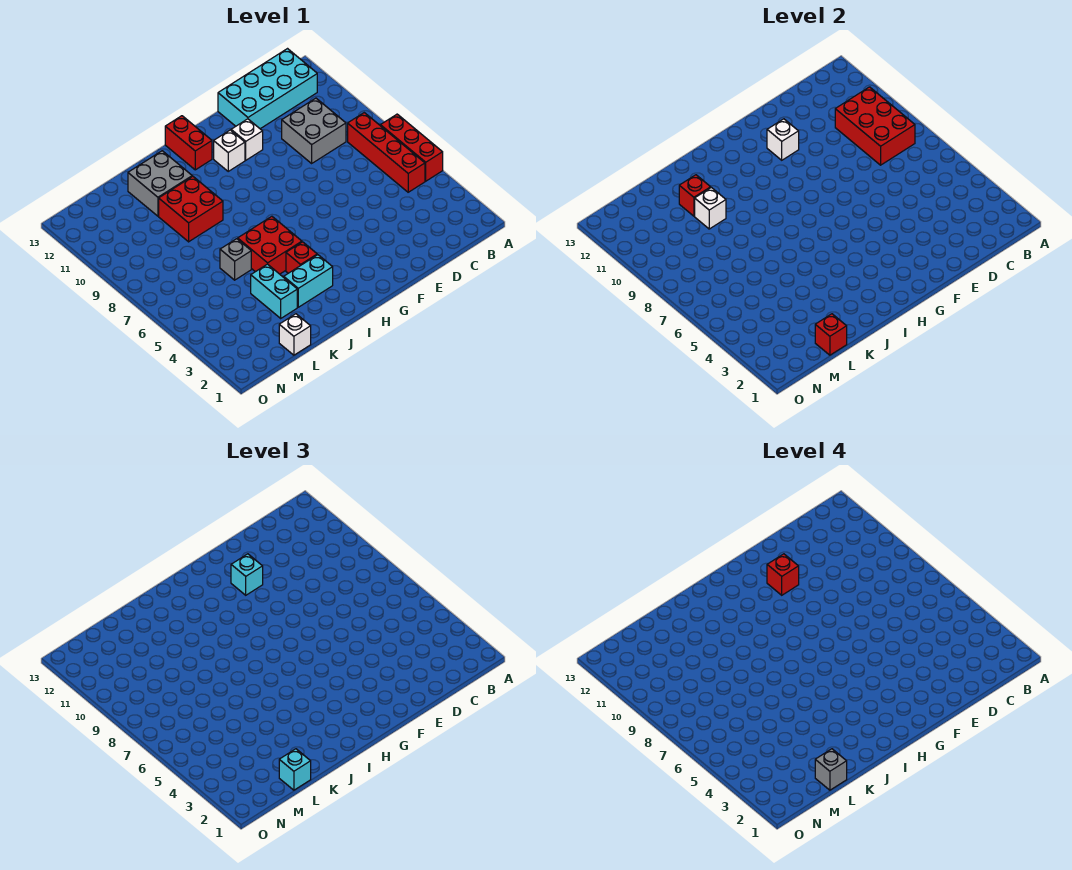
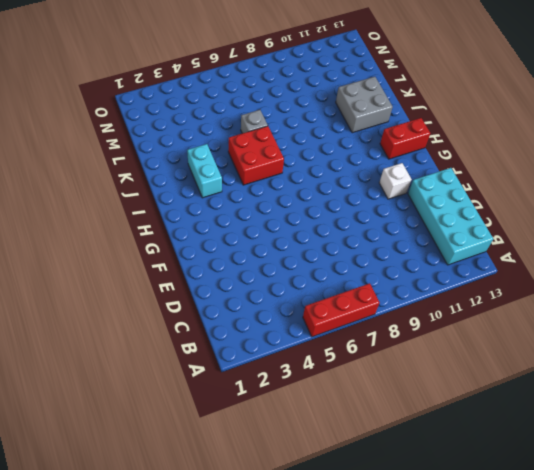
none -> red 1x4 brick [348,113,425,192]
none -> grey 2x2 brick [282,98,346,163]
none -> white 1x1 brick [214,130,245,171]

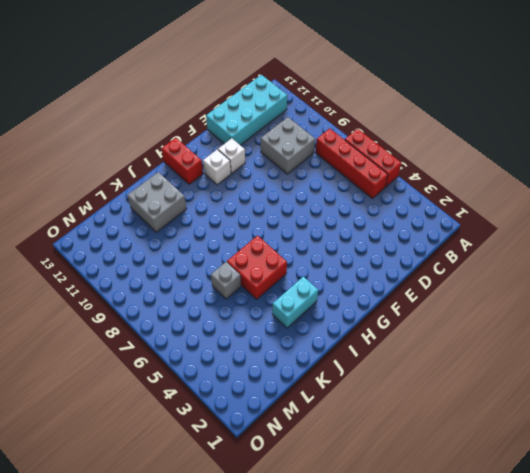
none -> red 1x1 brick [286,242,317,273]
none -> red 2x2 brick [159,176,223,242]
none -> cyan 1x2 brick [251,264,297,318]

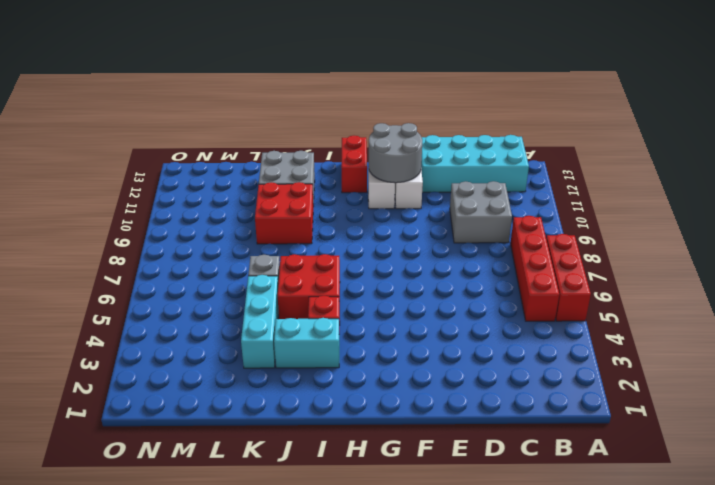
grey 2x2 round brick [368,123,422,183] -> white 1x1 brick [767,119,799,160]
cyan 1x3 brick [241,275,279,368] -> cyan 1x2 brick [251,264,297,318]
none -> white 1x1 brick [279,314,311,355]
none -> red 2x3 brick [835,87,915,165]
none -> white 1x1 brick [695,187,726,229]

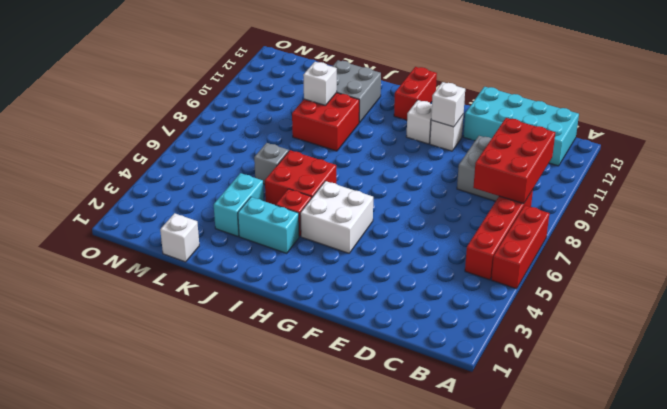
white 2x2 brick [300,181,373,253] -> none
none -> red 1x1 brick [679,175,711,216]
none -> red 1x1 brick [815,314,847,355]
none -> cyan 1x1 brick [231,554,263,595]

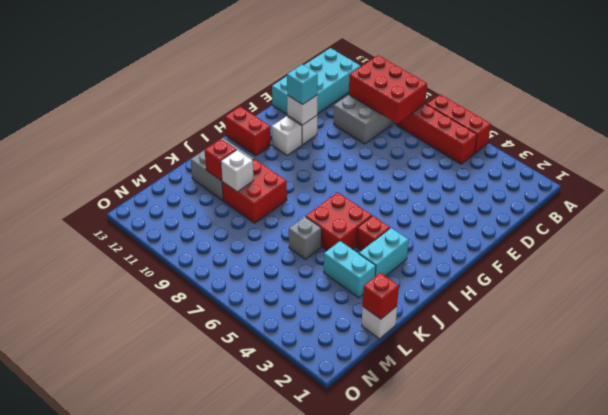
none -> cyan 1x1 brick [279,749,311,790]
none -> red 1x1 brick [767,554,799,595]
none -> grey 1x1 brick [815,749,847,790]

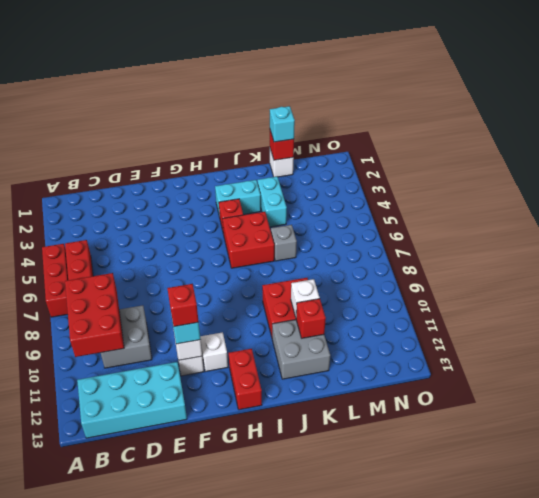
none -> grey 1x1 brick [815,749,847,790]

